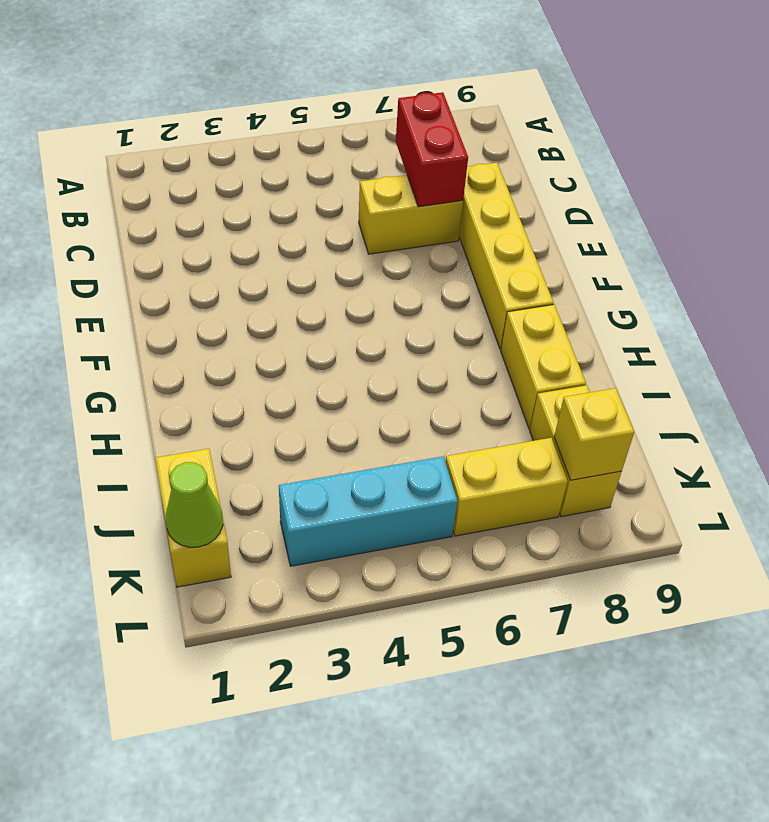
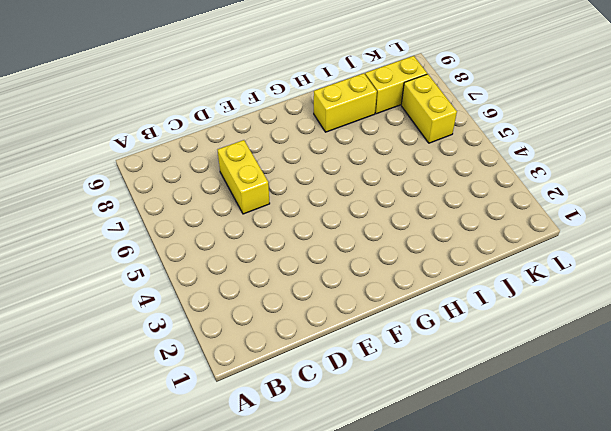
none -> yellow 1x4 brick [459,163,554,349]
none -> yellow 1x2 brick [155,449,231,587]

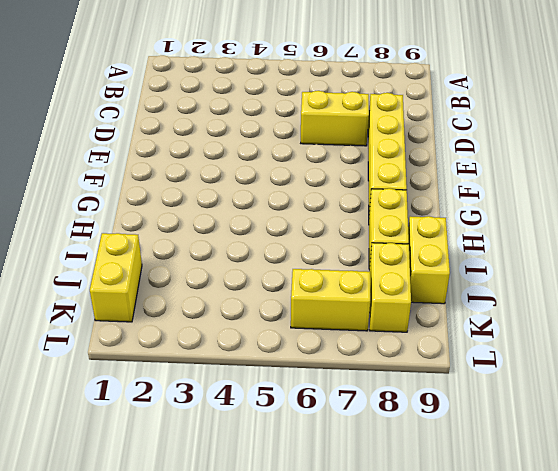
yellow 1x2 brick [408,216,450,304] -> none
none -> cyan 1x3 brick [279,457,457,566]
none -> red 1x2 brick [396,92,468,207]

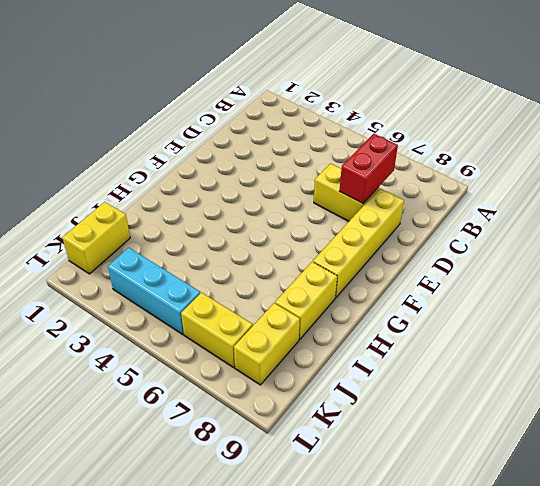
none -> lime 1x1 cone [166,462,223,547]
none -> yellow 1x1 brick [554,388,634,480]

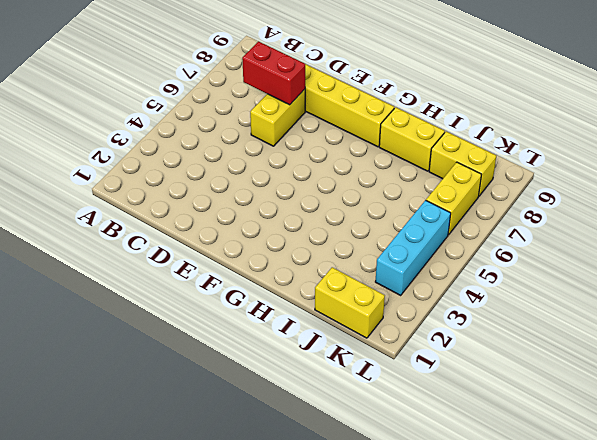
none -> lime 1x1 cone [166,462,223,547]
none -> yellow 1x1 brick [554,388,634,480]

